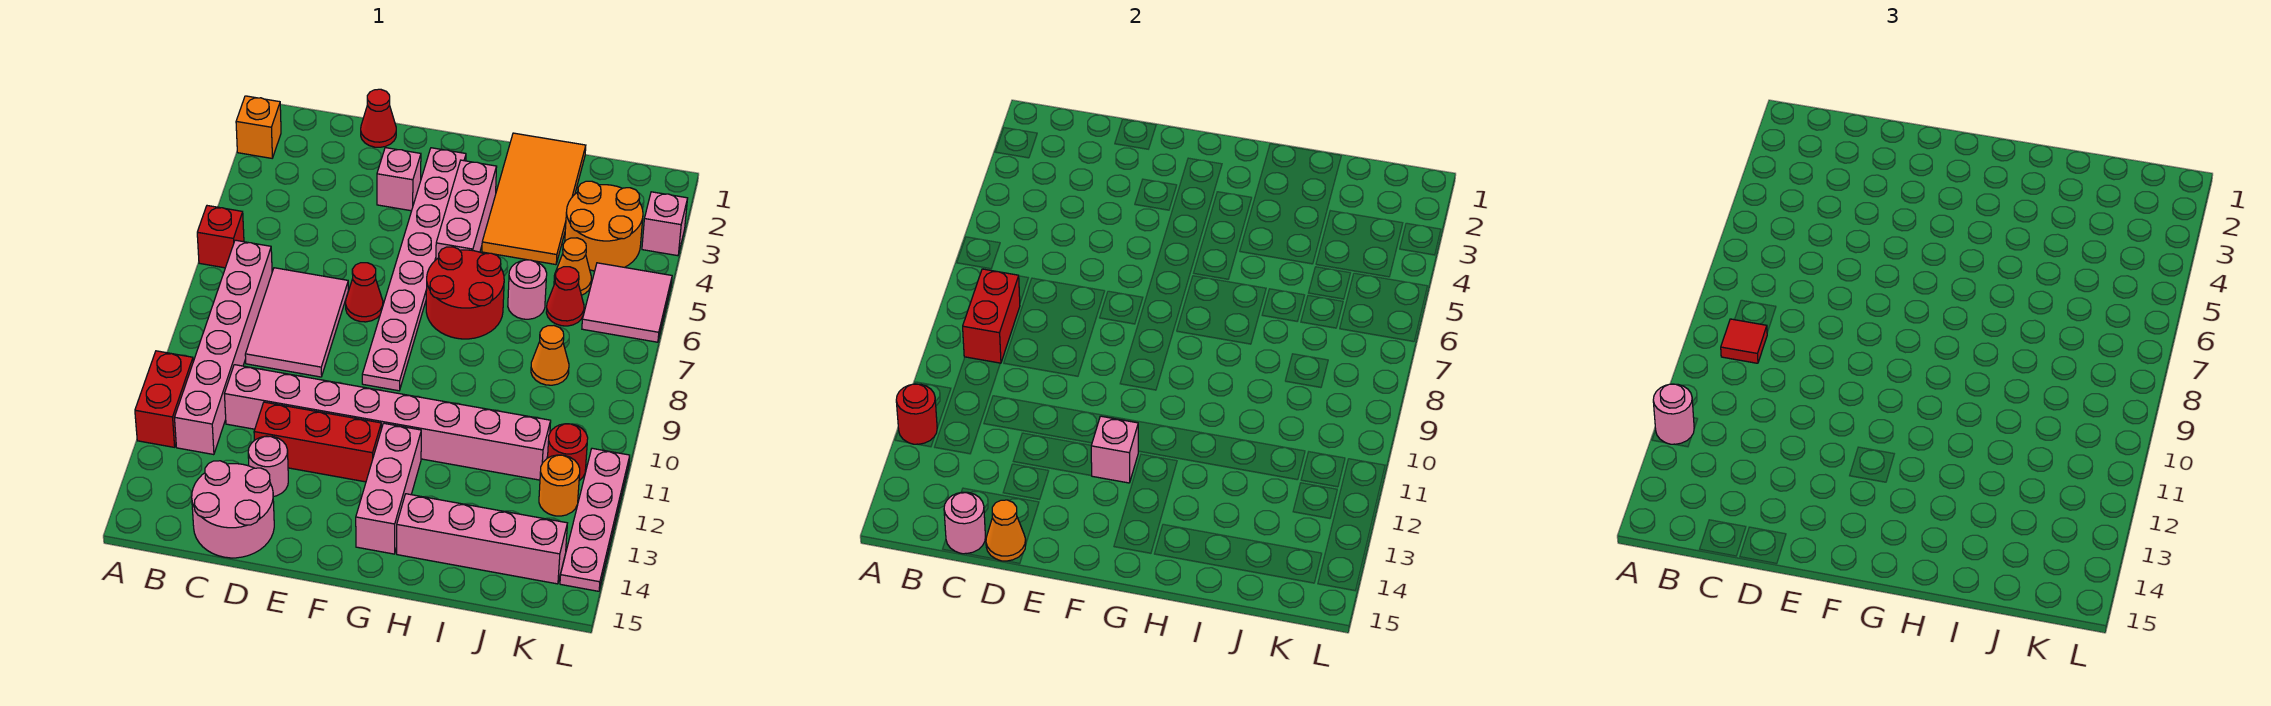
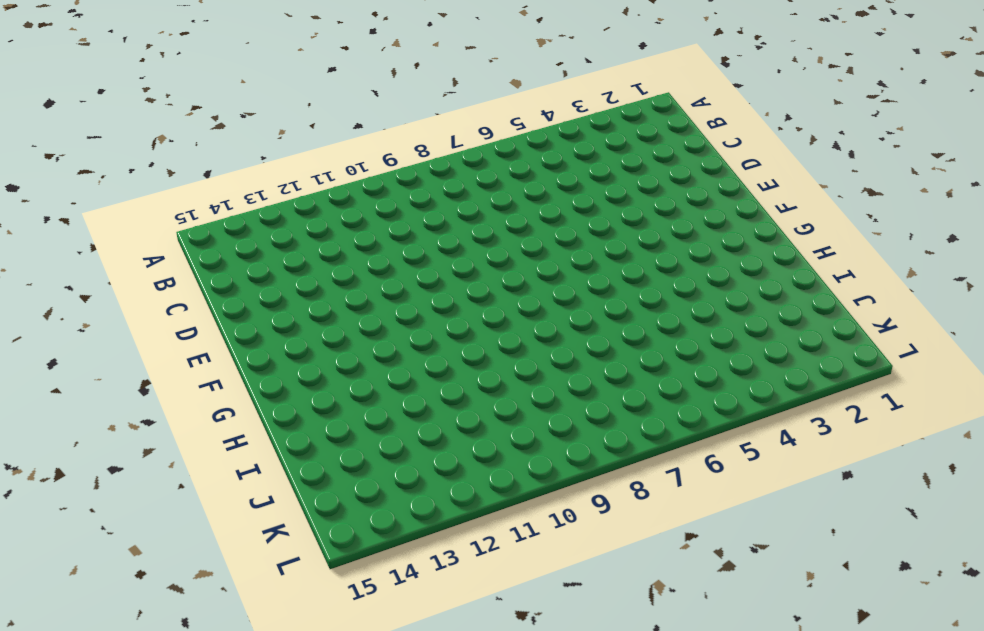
none -> orange 1x1 brick [236,96,281,158]
none -> red 1x1 brick [197,206,244,268]
none -> red 1x2 brick [135,351,193,447]
none -> pink 1x6 brick [174,240,272,455]

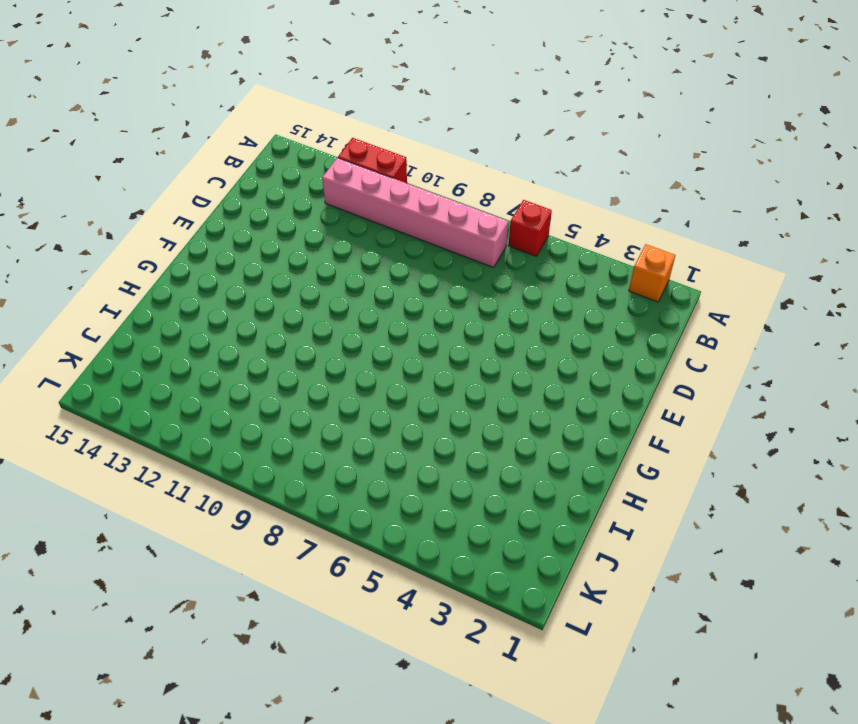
none -> pink 2x3 tile [245,268,348,377]
none -> pink 1x8 brick [225,365,551,480]
none -> pink 2x2 round brick [192,461,274,558]
none -> red 1x1 cone [361,89,396,147]

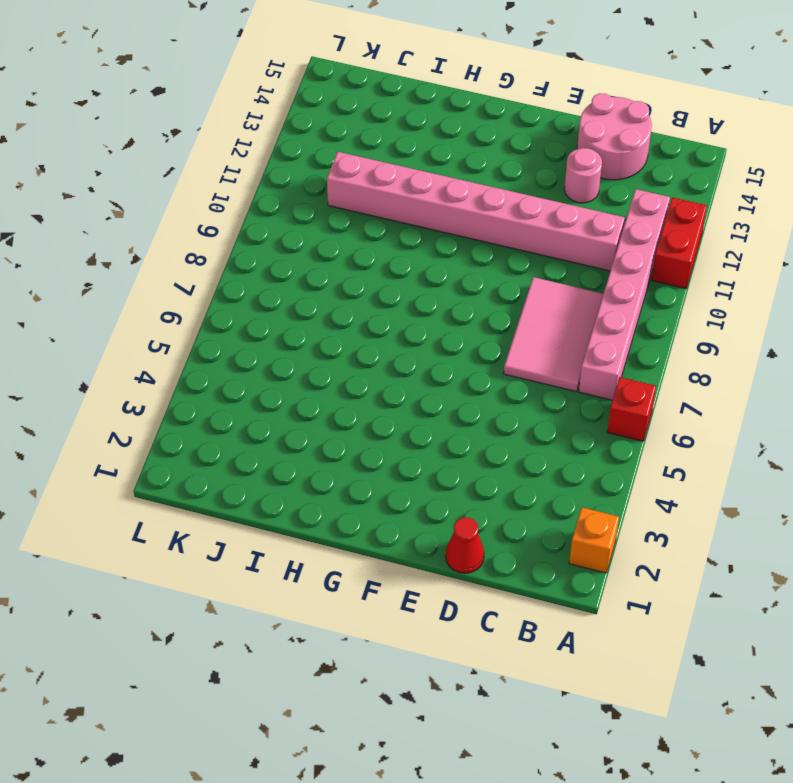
none -> red 1x3 brick [254,402,381,482]
none -> pink 1x1 brick [377,148,421,211]
none -> red 1x1 cone [346,263,383,322]
none -> pink 1x8 plate [362,148,466,391]

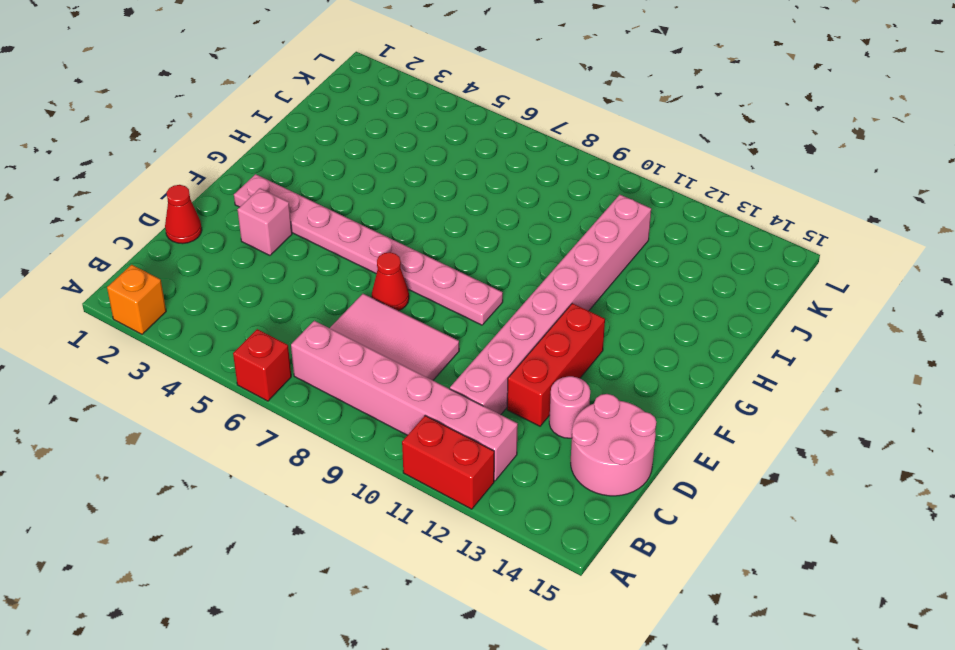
none -> pink 1x3 brick [436,160,497,259]
none -> red 2x2 round brick [426,247,504,339]
none -> pink 1x3 brick [356,423,421,554]
none -> orange 2x4 tile [482,133,586,265]

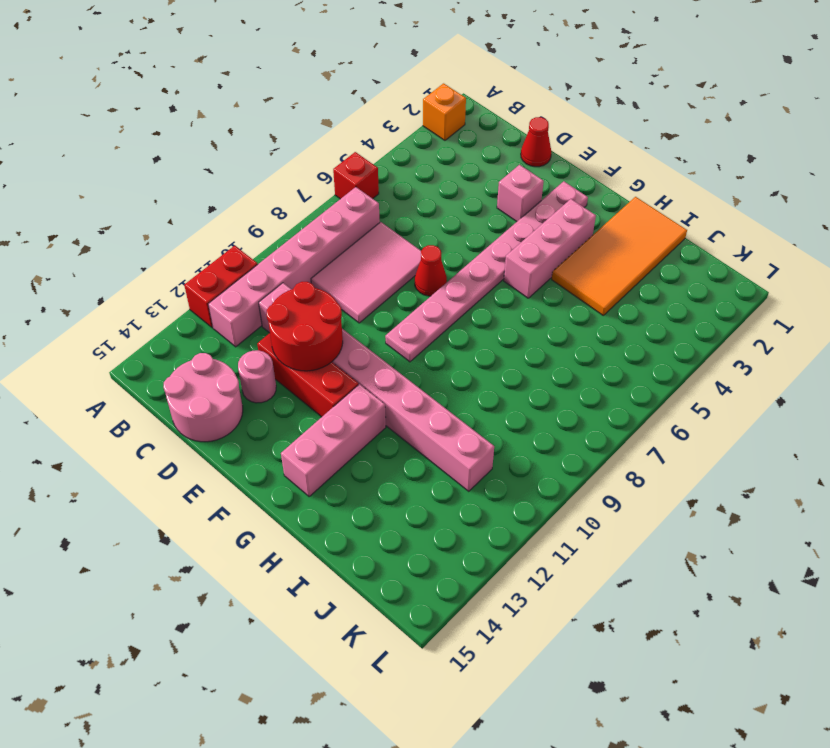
red 2x2 round brick [267,282,343,371] -> red 2x2 round brick moved to [426,247,504,339]
none -> pink 1x4 brick [397,494,567,584]
none -> pink 1x1 round brick [508,260,547,319]
none -> orange 2x2 round brick [565,181,643,271]
none -> orange 1x1 cone [554,238,591,295]

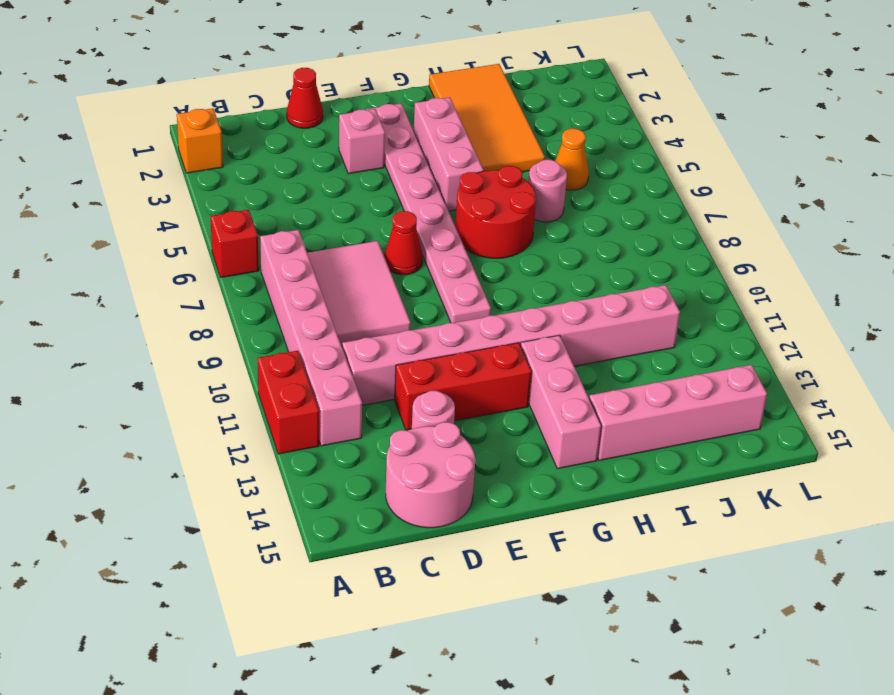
none -> orange 2x2 round brick [565,181,643,271]
none -> red 1x1 cone [546,267,584,326]
none -> orange 1x1 cone [531,326,569,385]
none -> pink 2x2 tile [582,263,672,342]

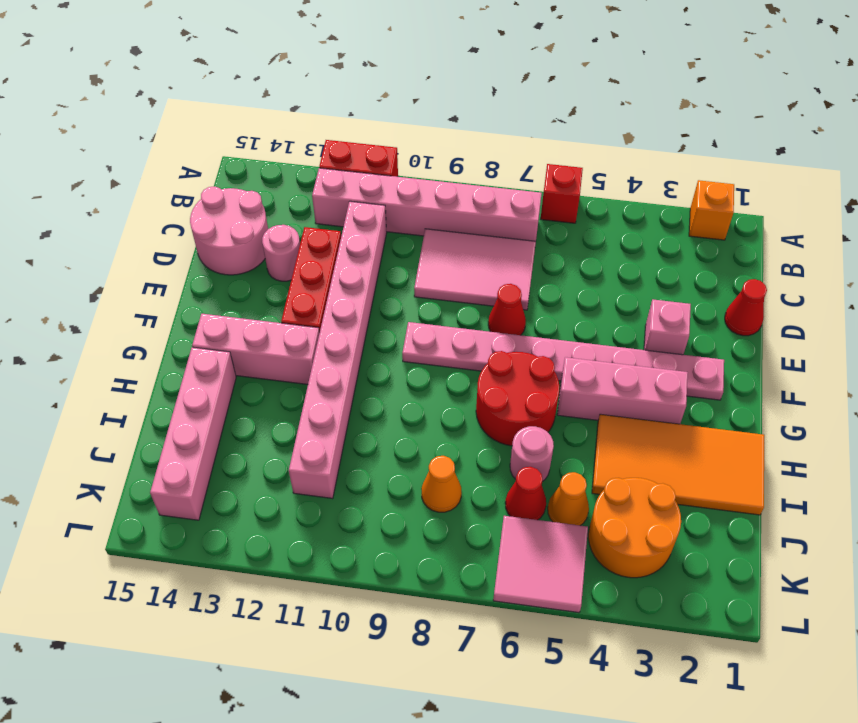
none -> red 1x1 round brick [548,424,588,481]
none -> orange 1x1 round brick [539,455,580,516]
none -> pink 1x1 brick [642,192,688,256]
none -> pink 1x4 plate [560,448,630,591]

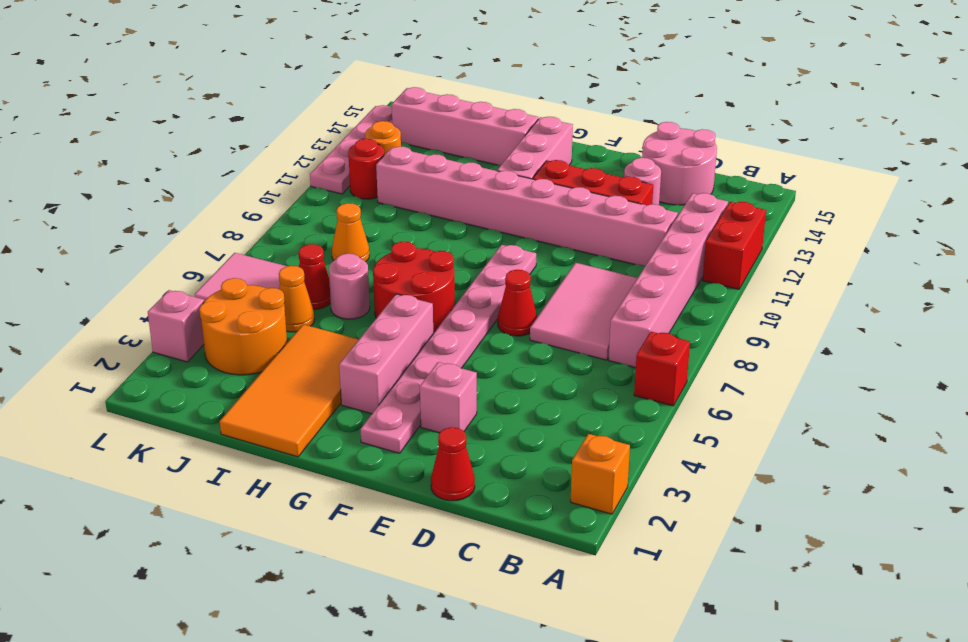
none -> red 1x1 round brick [896,384,937,444]
none -> red 1x2 brick [963,269,1020,363]
none -> pink 1x1 round brick [944,492,985,554]
none -> orange 1x1 cone [986,500,1026,561]

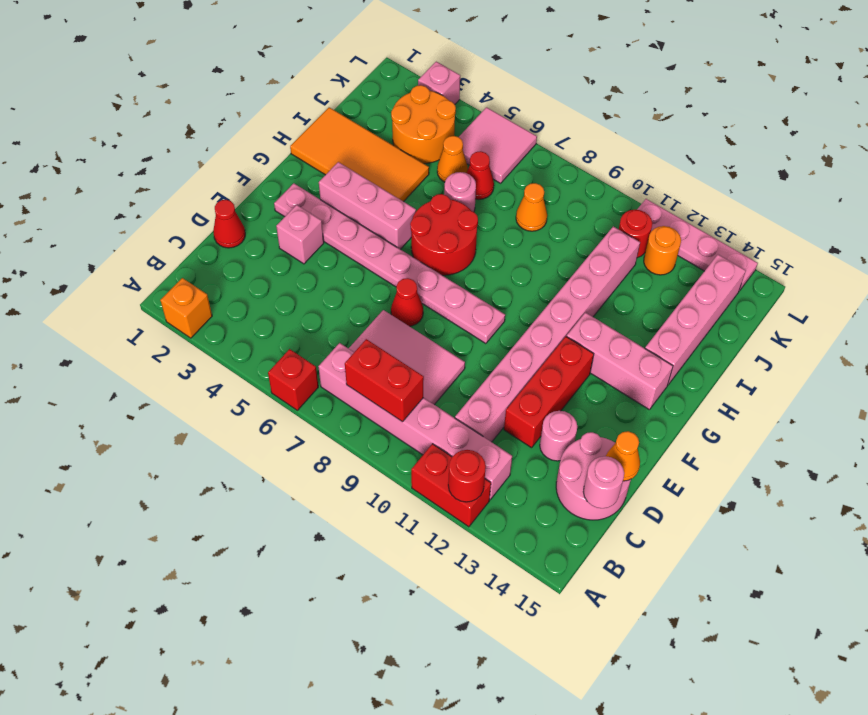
none -> pink 1x1 brick [1091,416,1138,483]
none -> pink 1x1 round brick [1653,384,1694,444]
none -> red 1x1 tile [1721,319,1767,363]

